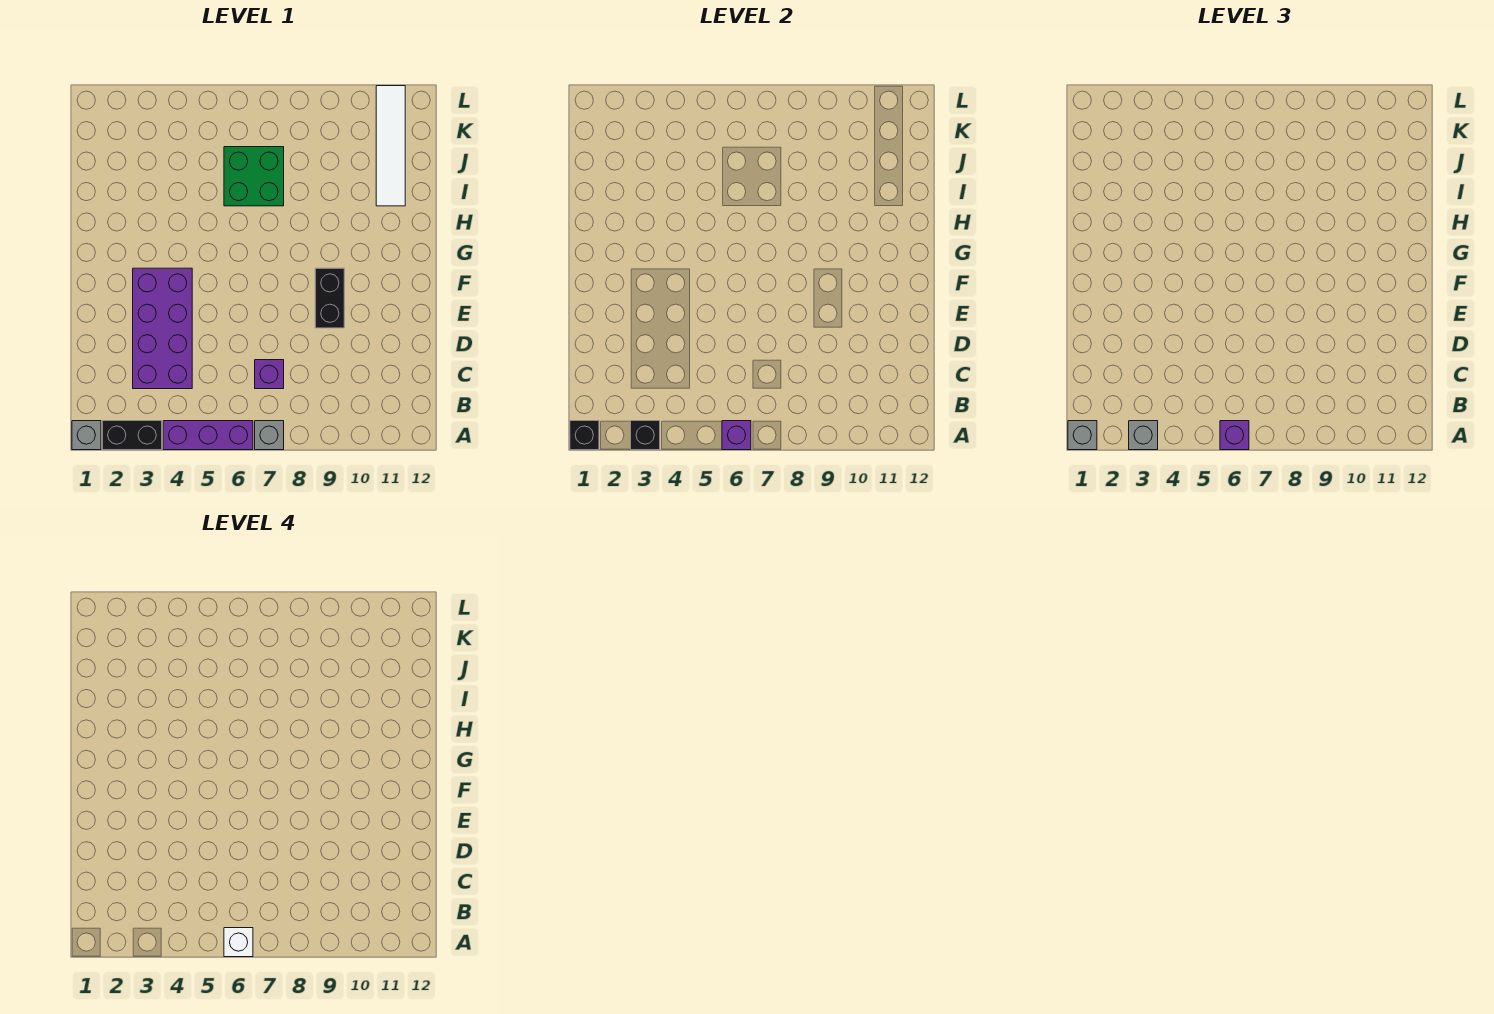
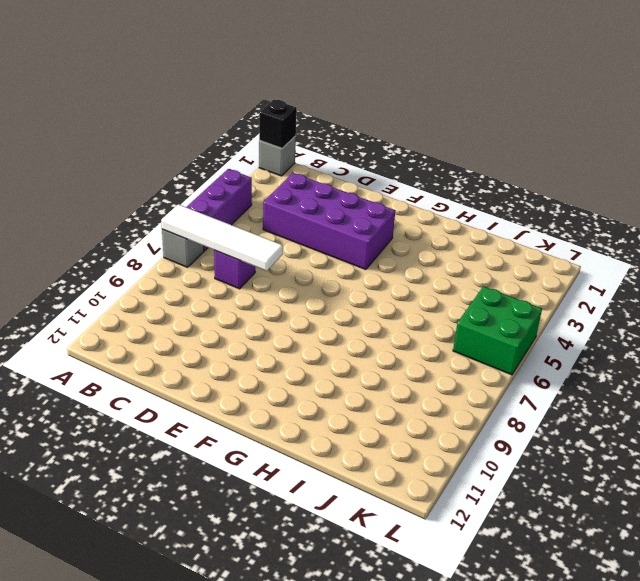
white 1x4 tile [161,204,283,271] -> white 1x4 tile moved to [376,86,405,206]
green 2x2 brick [453,286,542,375] -> green 2x2 brick moved to [224,147,284,206]
none -> black 1x2 brick [102,421,162,450]
none -> black 1x2 brick [315,268,344,328]
none -> black 1x1 brick [631,421,660,450]

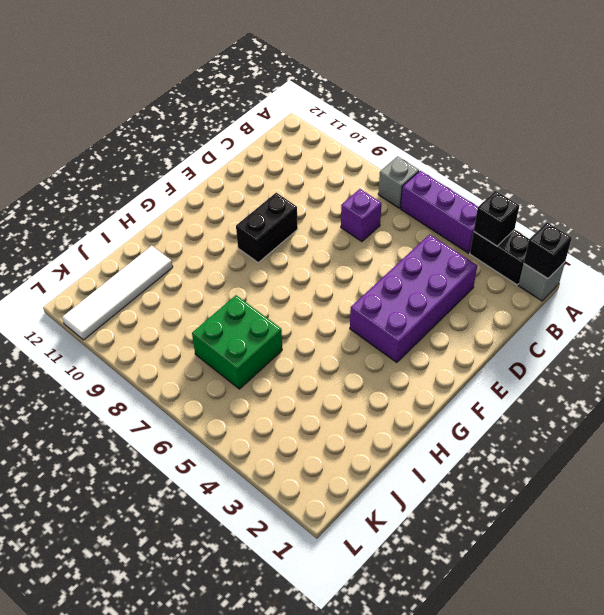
none -> purple 1x1 brick [722,421,751,450]
none -> grey 1x1 brick [1068,421,1097,450]
none -> grey 1x1 brick [1129,421,1158,450]

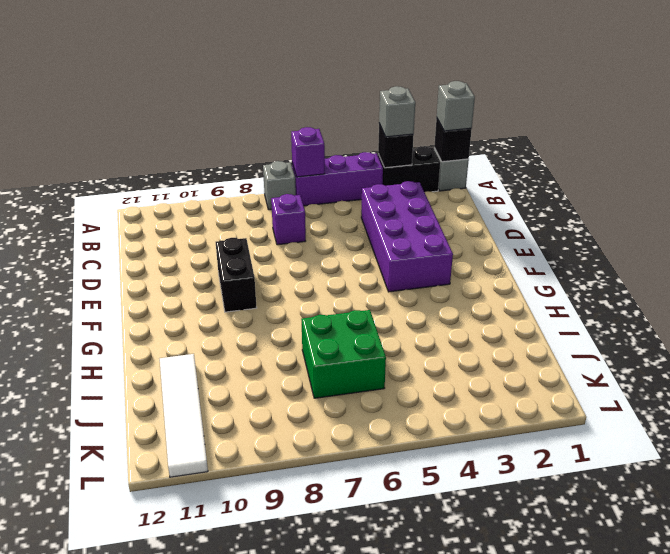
none -> purple 1x1 brick [1220,421,1249,450]
none -> white 1x1 brick [224,928,253,957]

